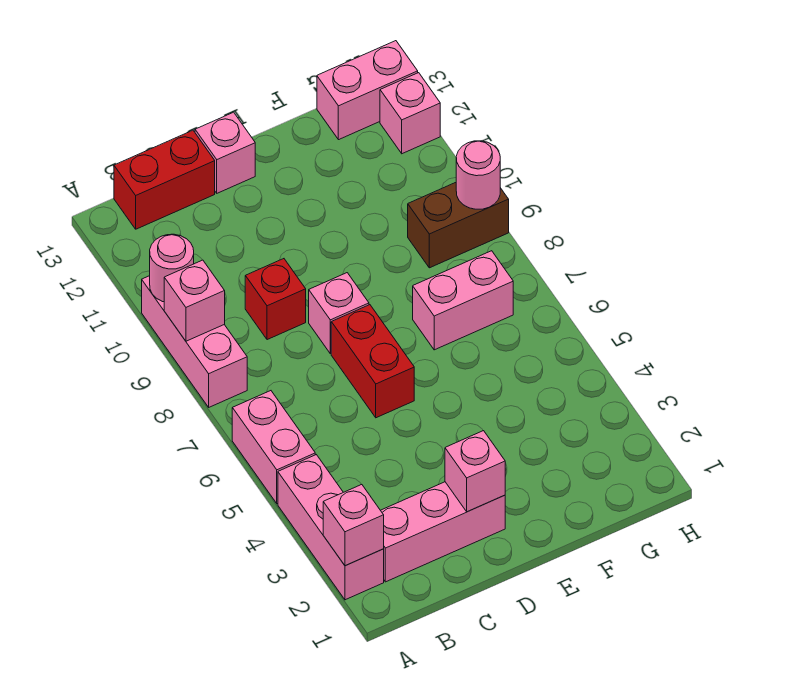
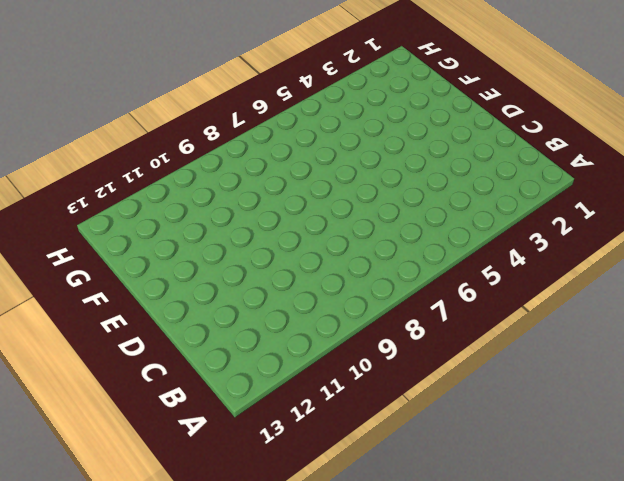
none -> pink 1x3 brick [278,455,384,600]
none -> pink 1x2 brick [232,391,315,504]
none -> pink 1x3 brick [142,276,247,407]

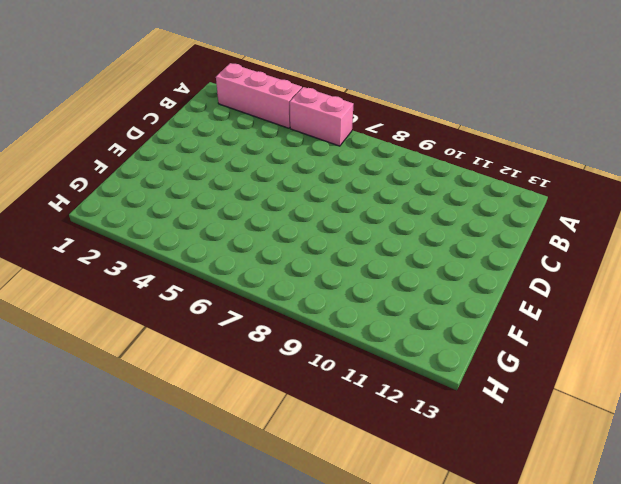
none -> pink 1x3 brick [142,276,247,407]
none -> pink 1x3 brick [381,482,505,582]
none -> red 1x2 brick [114,130,215,229]

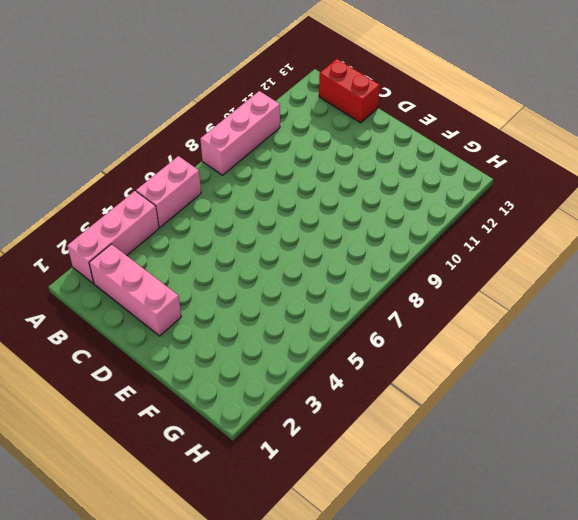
none -> red 1x1 brick [245,259,306,340]
none -> red 1x2 brick [331,305,414,418]
none -> pink 1x1 brick [309,273,369,354]

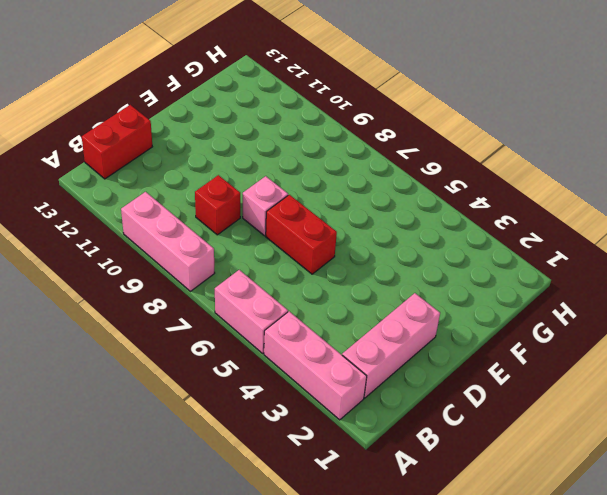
none -> pink 1x1 brick [195,112,255,193]
none -> pink 1x2 brick [413,251,513,350]
none -> brown 1x2 brick [408,183,509,268]

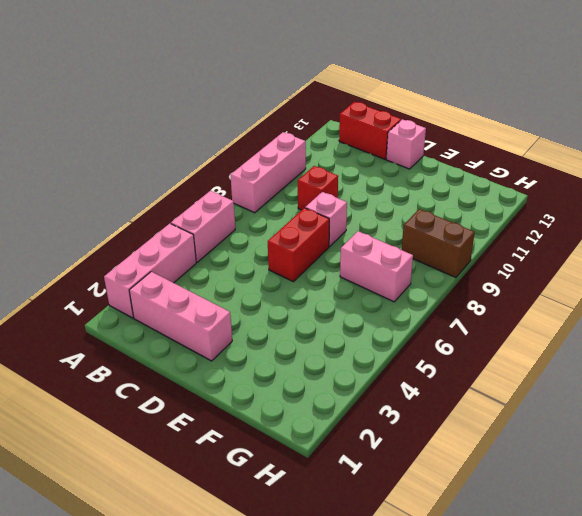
none -> pink 1x2 brick [317,41,418,140]
none -> pink 1x1 brick [380,73,440,154]
none -> pink 1x1 brick [323,485,384,566]

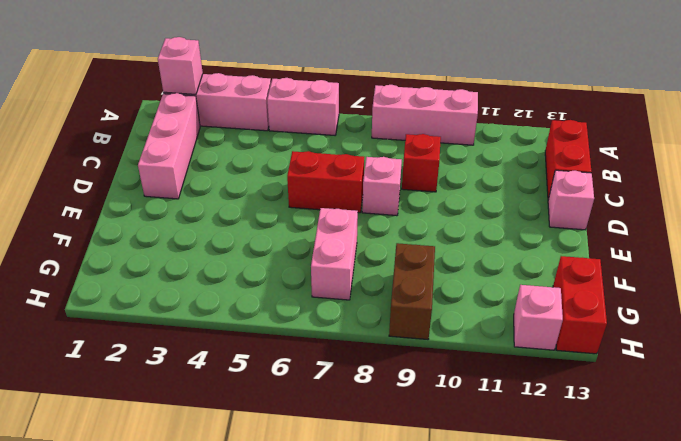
red 1x2 brick [553,256,607,354] -> pink 1x2 brick [317,41,418,140]
none -> pink 1x1 brick [164,260,225,341]
none -> pink 1x1 round brick [150,234,194,302]
none -> pink 1x1 brick [445,431,505,512]

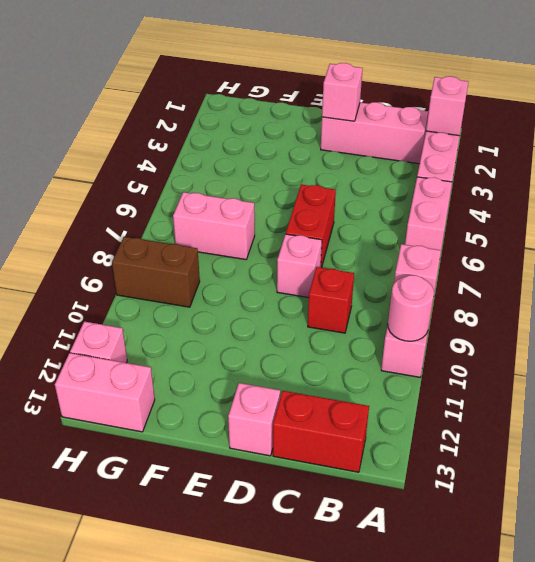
none -> pink 1x1 round brick [456,141,500,209]

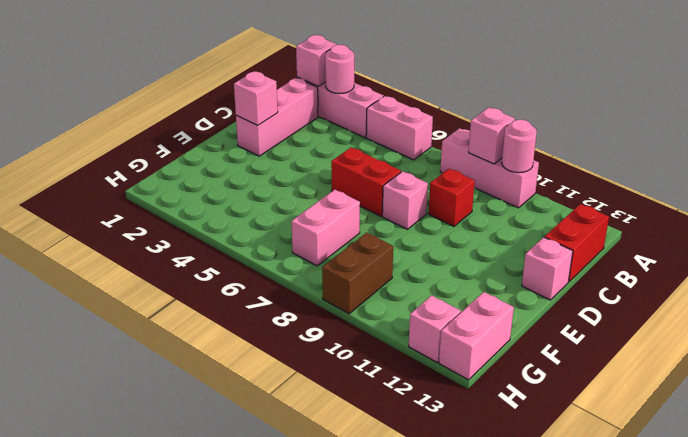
pink 1x1 round brick [325,45,354,94] -> pink 1x1 round brick moved to [456,141,500,209]

